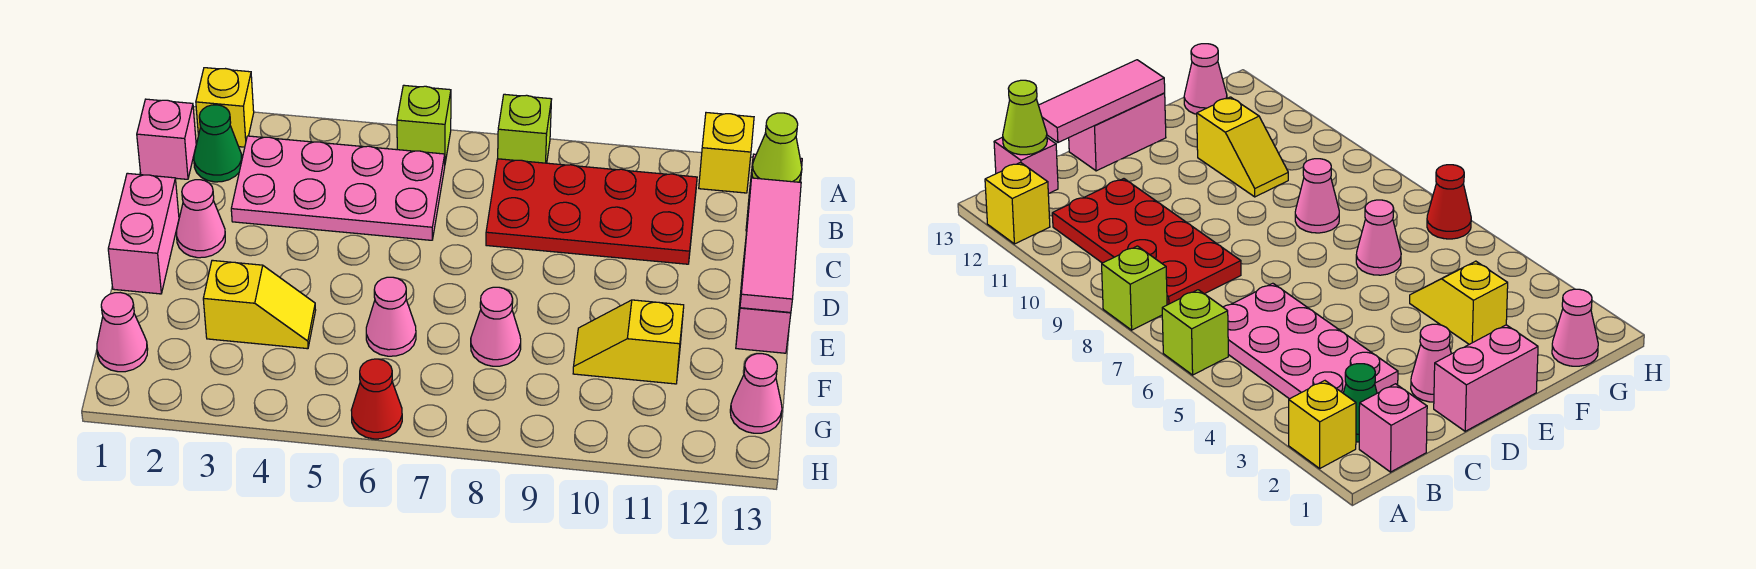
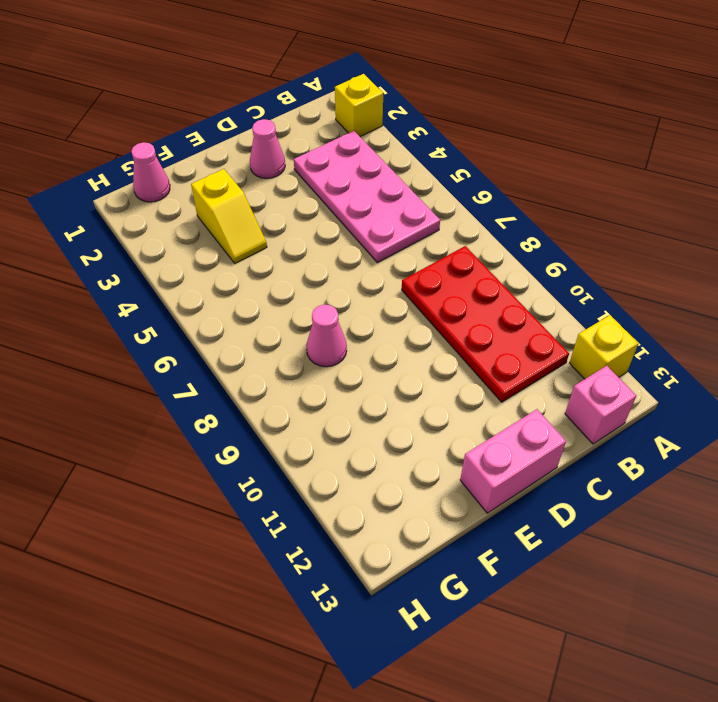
none -> lime 1x1 brick [397,85,451,162]
none -> lime 1x1 brick [498,94,552,163]
none -> pink 1x1 brick [137,99,196,179]

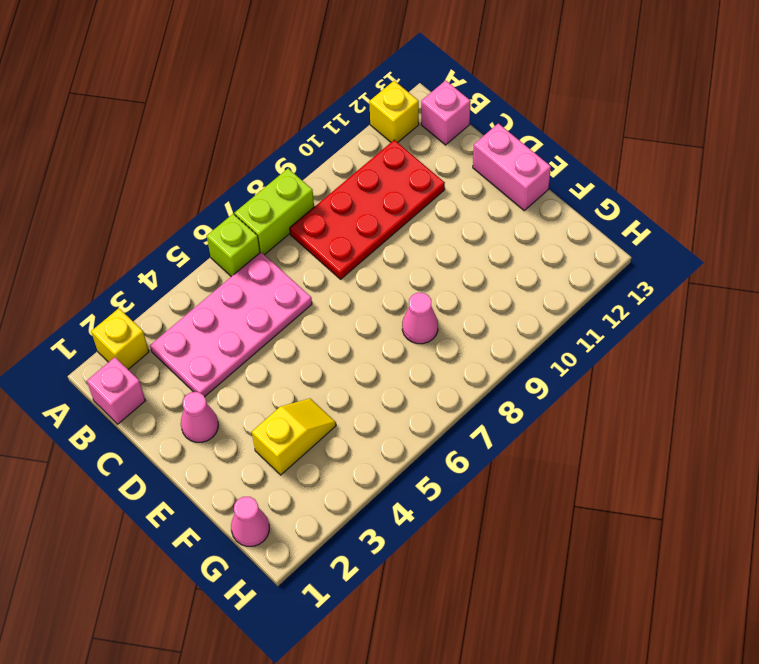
lime 1x2 brick [235,168,314,255] -> lime 1x1 brick [498,94,552,163]
none -> green 1x1 cone [194,105,242,182]
none -> pink 1x2 brick [108,173,179,294]
none -> pink 1x1 cone [366,277,416,356]

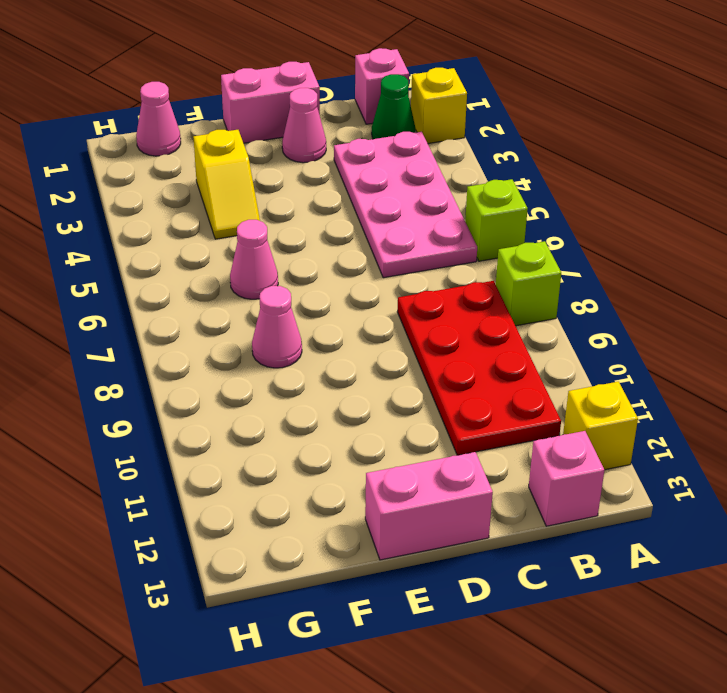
none -> yellow 1x2 slope [573,300,684,384]
none -> pink 1x1 cone [730,354,782,433]
none -> red 1x1 cone [351,359,402,439]

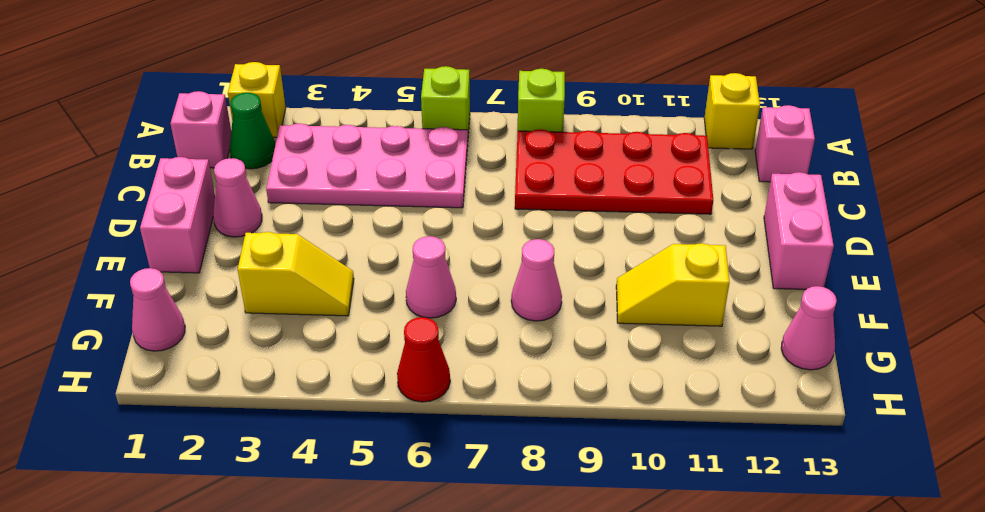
none -> lime 1x1 cone [752,113,802,182]
none -> pink 1x3 tile [740,178,801,312]

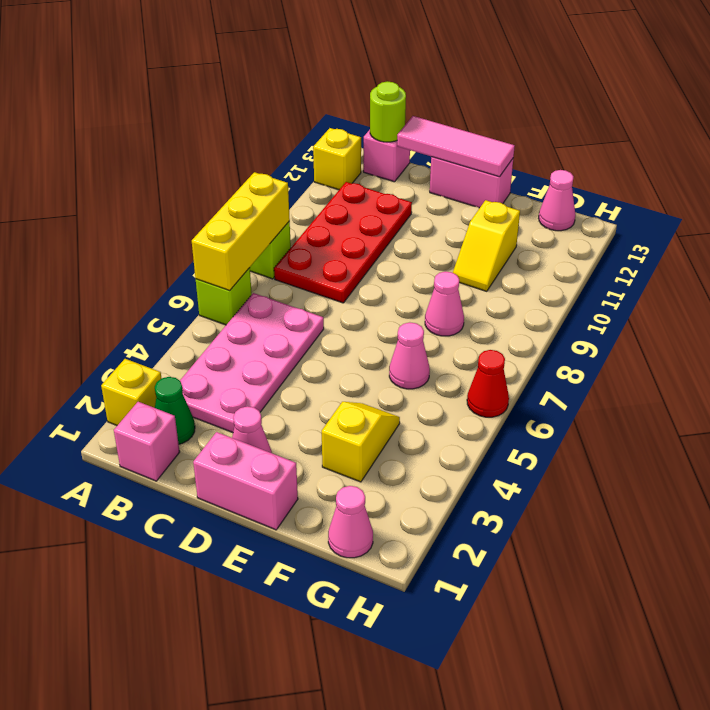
yellow 1x3 brick [192,172,290,291] -> none
lime 1x1 round brick [370,81,406,142] -> lime 1x1 cone [752,113,802,182]

